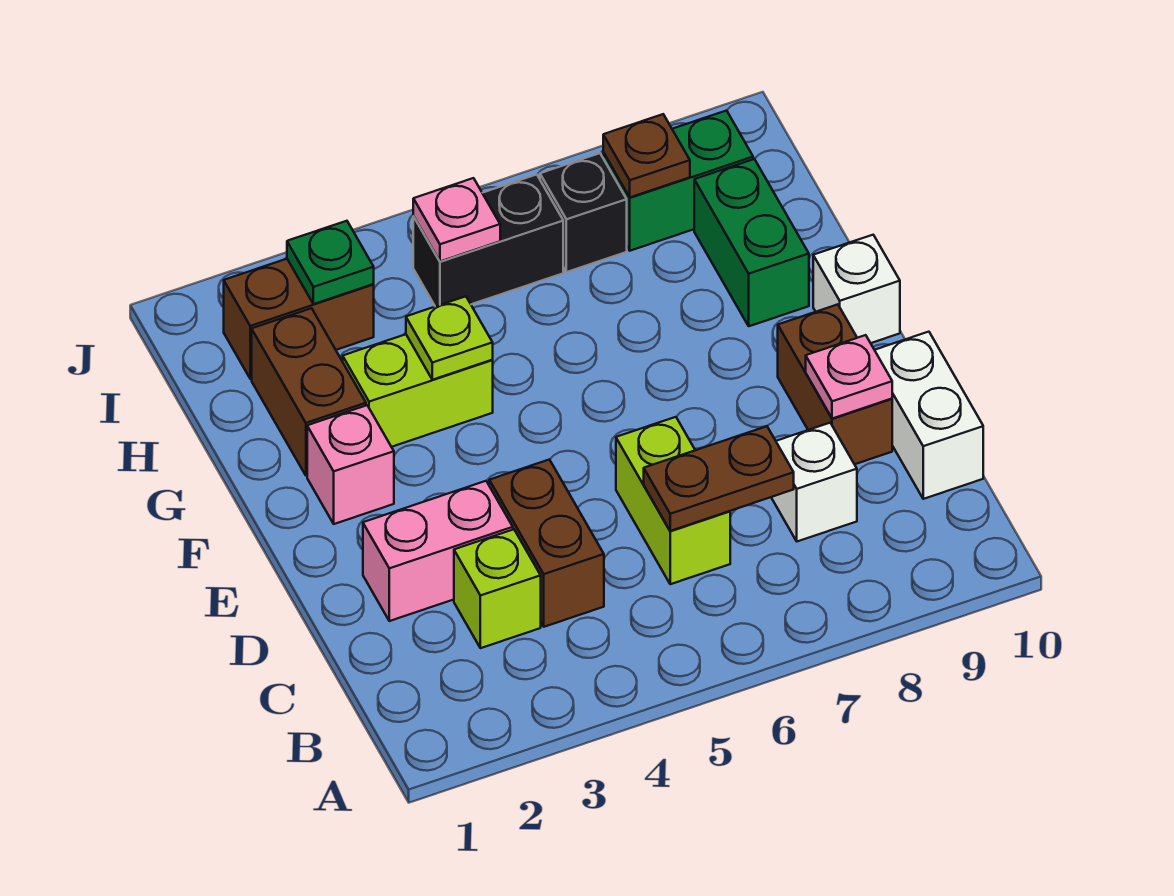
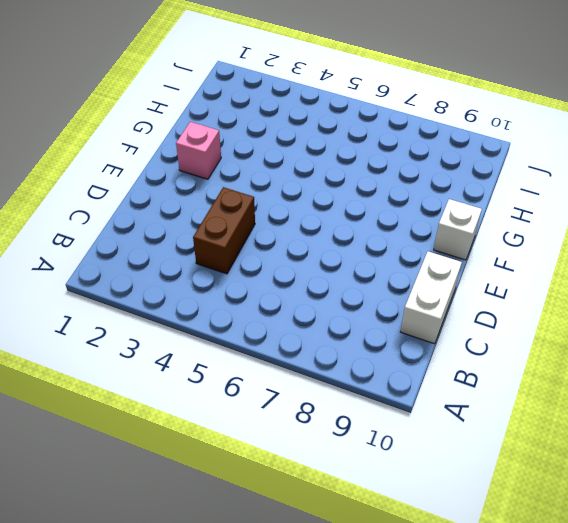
none -> lime 1x1 brick [454,529,541,648]
none -> lime 1x2 brick [616,417,730,584]
none -> white 1x1 brick [771,423,857,542]

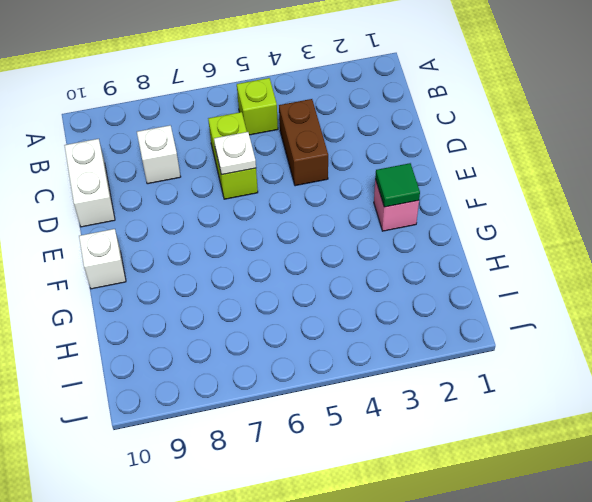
lime 1x1 brick [237,78,278,135] -> lime 1x1 brick moved to [454,529,541,648]
white 1x1 plate [214,132,256,175] -> none
green 1x1 tile [375,163,420,207] -> none
none -> pink 1x2 brick [363,481,513,621]
none -> brown 1x2 brick [778,304,892,464]
none -> brown 1x2 brick [252,308,366,476]

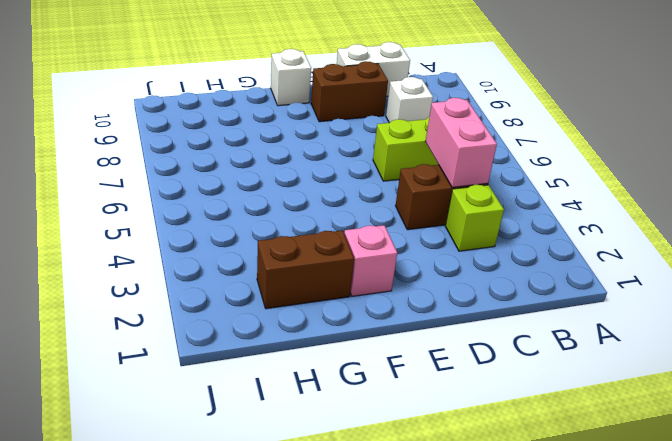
pink 1x2 brick [425,98,497,187] -> pink 1x2 brick moved to [363,481,513,621]
none -> lime 1x2 brick [343,334,493,447]
none -> green 1x2 brick [694,159,809,326]
none -> brown 1x2 brick [224,259,374,379]

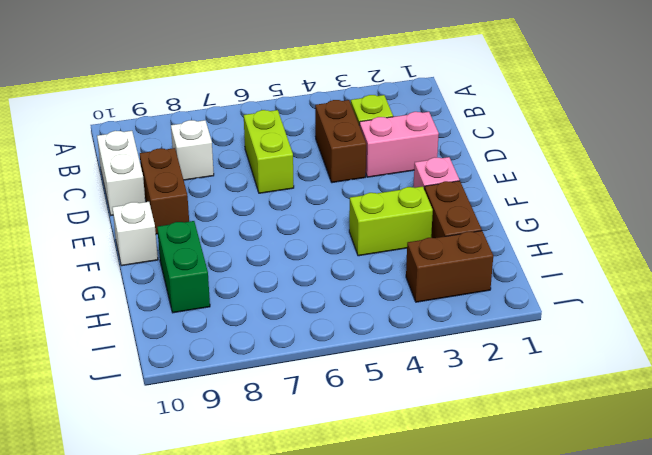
none -> black 1x2 brick [413,175,563,307]
none -> black 1x1 brick [540,153,627,272]
none -> green 1x2 brick [603,111,753,251]

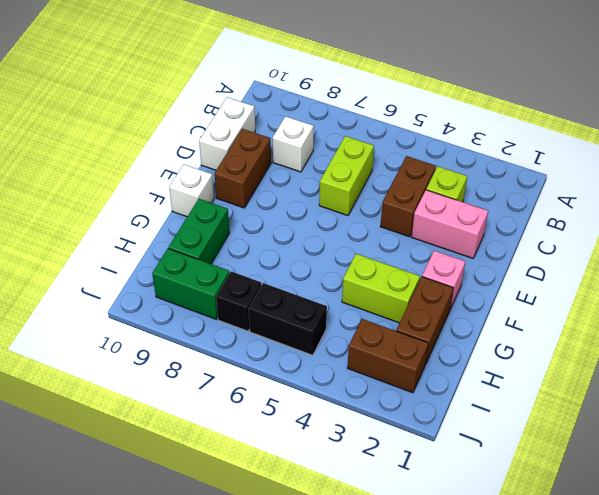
none -> brown 1x2 plate [644,426,794,531]
none -> pink 1x1 plate [806,335,892,419]
none -> lime 1x1 plate [406,296,493,380]

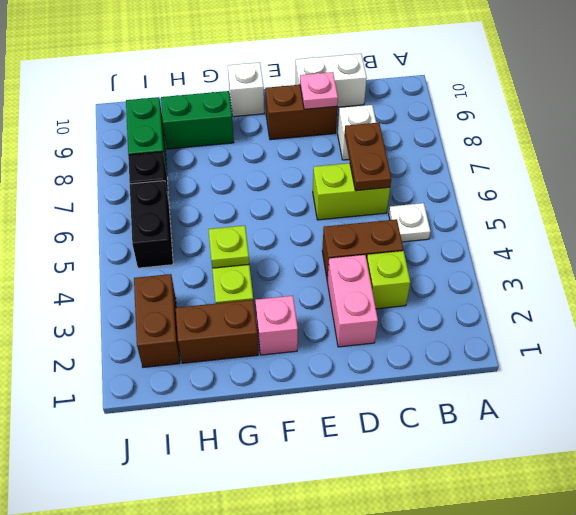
white 1x1 plate [389,203,430,242] -> none
none -> green 1x1 plate [287,221,374,304]
none -> pink 1x1 plate [413,178,500,261]
none -> brown 1x1 plate [603,114,690,197]

